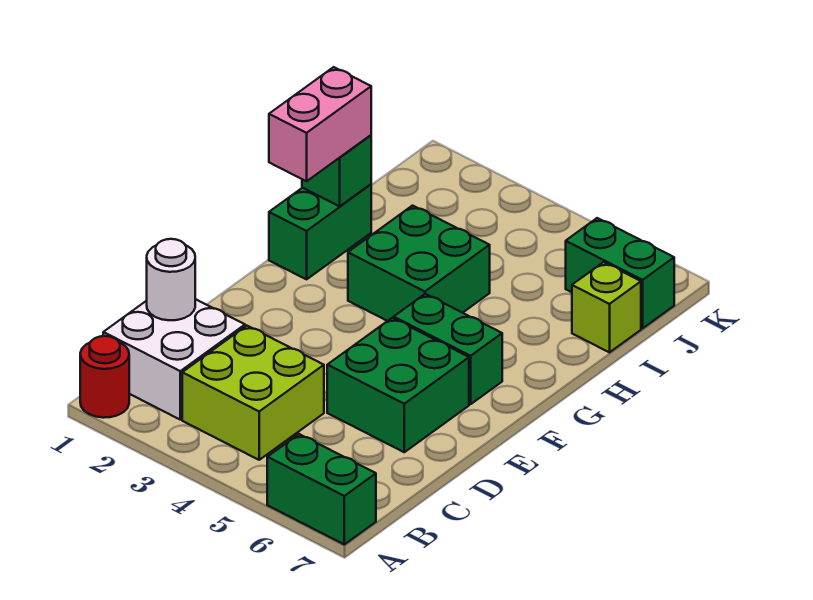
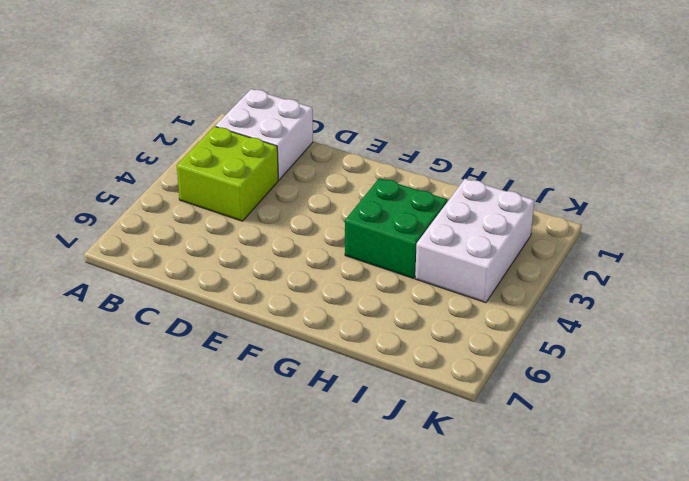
white 2x3 brick [415,179,534,303] -> none
none -> red 1x1 round brick [80,336,129,418]
none -> green 1x2 brick [267,434,376,544]
none -> green 2x2 brick [327,318,469,452]

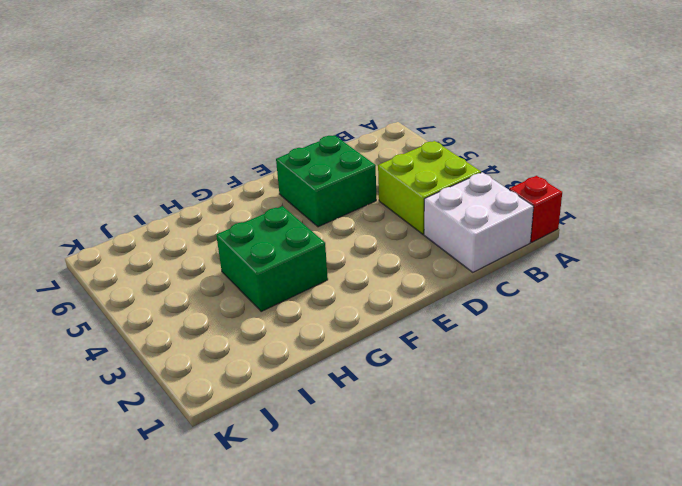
red 1x1 brick [509,176,562,242] -> red 1x1 round brick [80,336,129,418]
none -> green 1x2 brick [267,434,376,544]
none -> green 1x2 brick [394,294,502,404]
none -> green 1x2 brick [269,184,371,279]

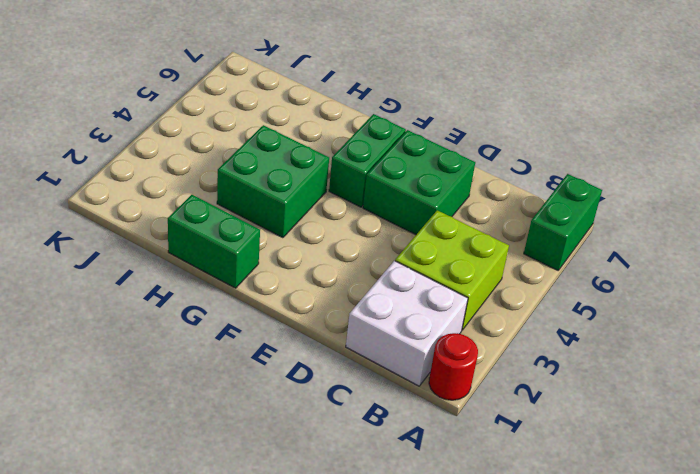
none -> lime 1x1 brick [572,262,641,352]
none -> green 1x2 brick [566,218,674,328]
none -> white 1x1 round brick [147,239,195,320]

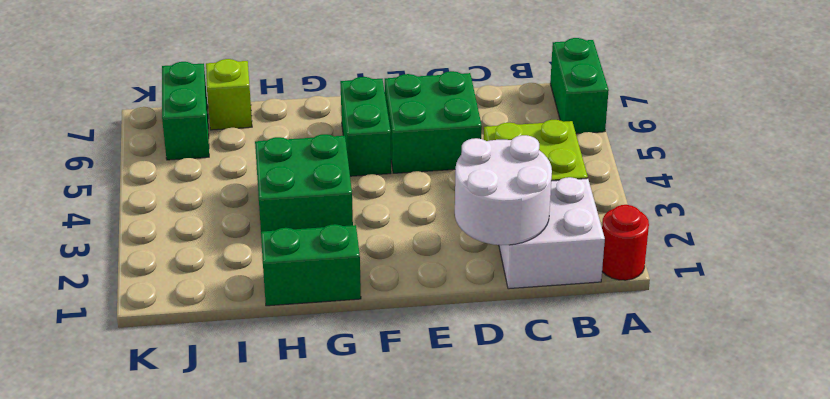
white 2x2 round brick [455,135,552,245] -> white 1x1 round brick [147,239,195,320]
none -> green 1x1 brick [302,135,371,206]
none -> pink 1x2 brick [269,67,371,181]

